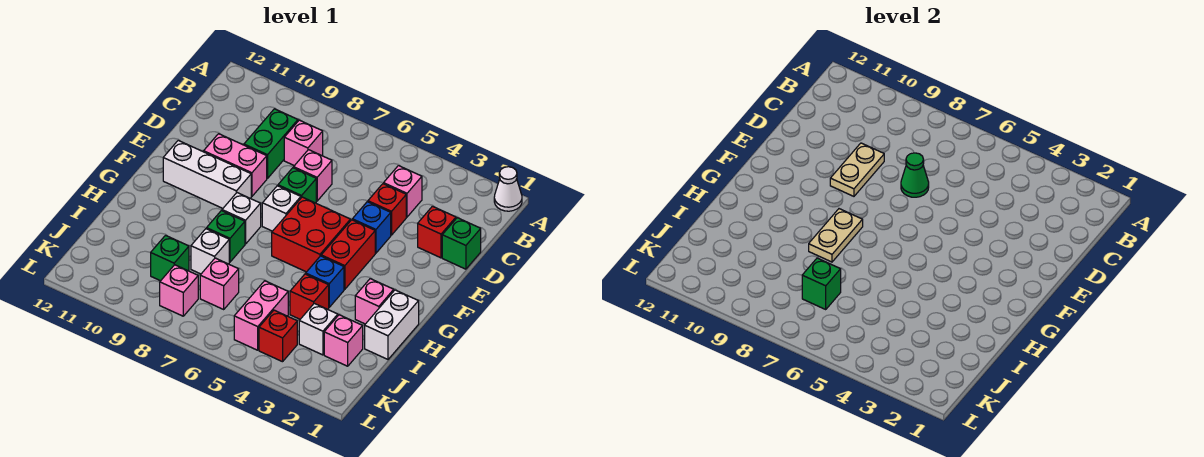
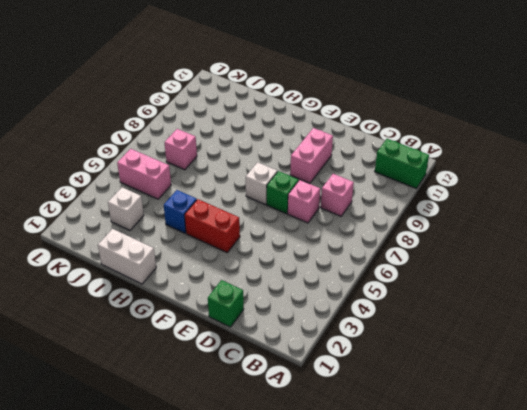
green 1x2 brick [375,139,429,188] -> green 1x2 brick moved to [244,109,298,178]
none -> white 1x1 cone [494,167,522,211]
none -> pink 1x1 brick [384,166,422,217]
none -> red 1x1 brick [418,206,456,258]
none -> red 1x1 brick [368,184,406,235]

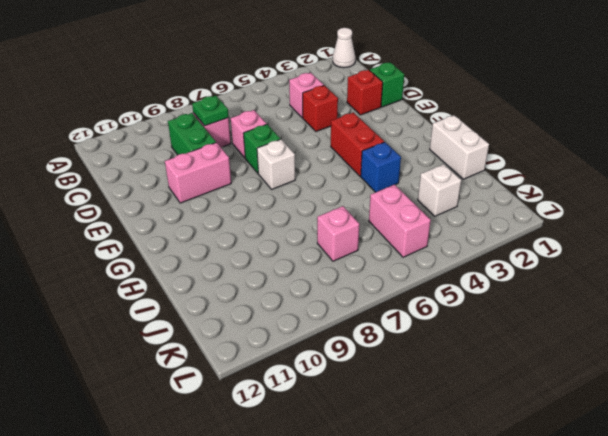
green 1x1 plate [192,96,229,126] -> none
none -> blue 1x1 brick [352,202,391,253]
none -> red 2x2 brick [272,197,350,272]
none -> white 1x3 brick [163,140,251,208]
none -> white 1x1 brick [222,193,261,244]

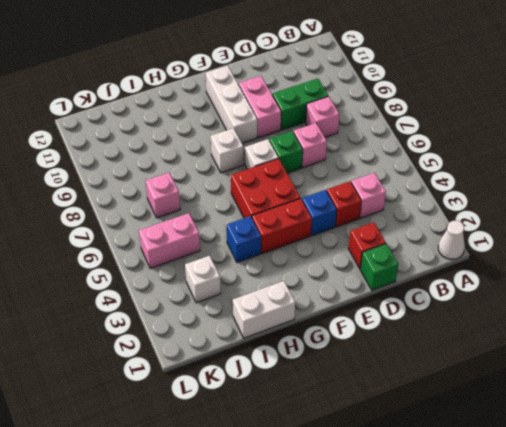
none -> pink 1x1 brick [355,279,394,324]
none -> green 1x1 brick [207,211,245,262]
none -> red 1x1 brick [290,274,329,319]
none -> white 1x1 brick [191,229,229,274]

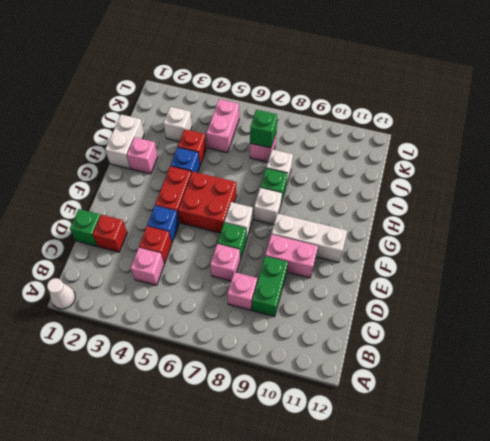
none -> pink 1x1 brick [324,315,363,366]
none -> green 1x1 brick [151,235,189,281]
none -> red 1x1 brick [259,310,297,362]
none -> pink 1x1 brick [160,265,198,316]

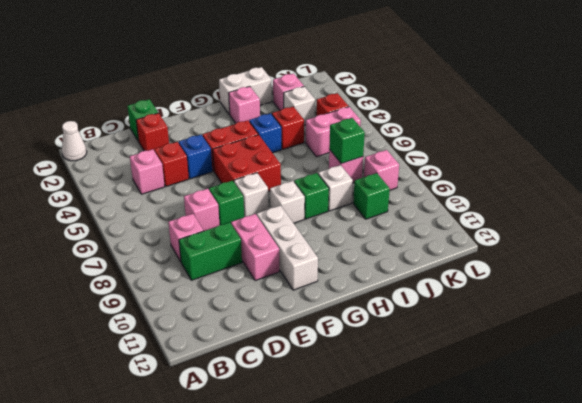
none -> green 1x1 cone [901,153,929,197]
none -> tan 1x2 plate [830,143,884,196]
none -> tan 1x2 plate [809,209,863,262]

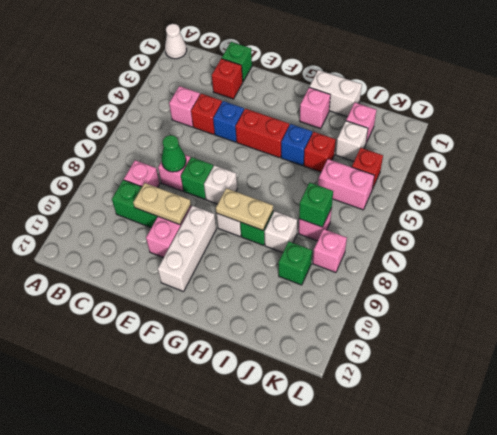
none -> red 2x2 brick [272,197,350,272]

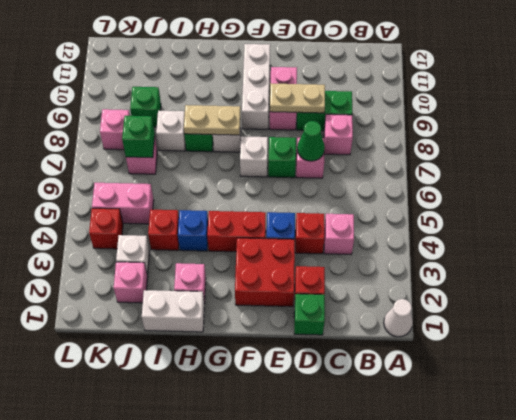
red 2x2 brick [235,238,295,307] -> red 2x2 brick moved to [272,197,350,272]

